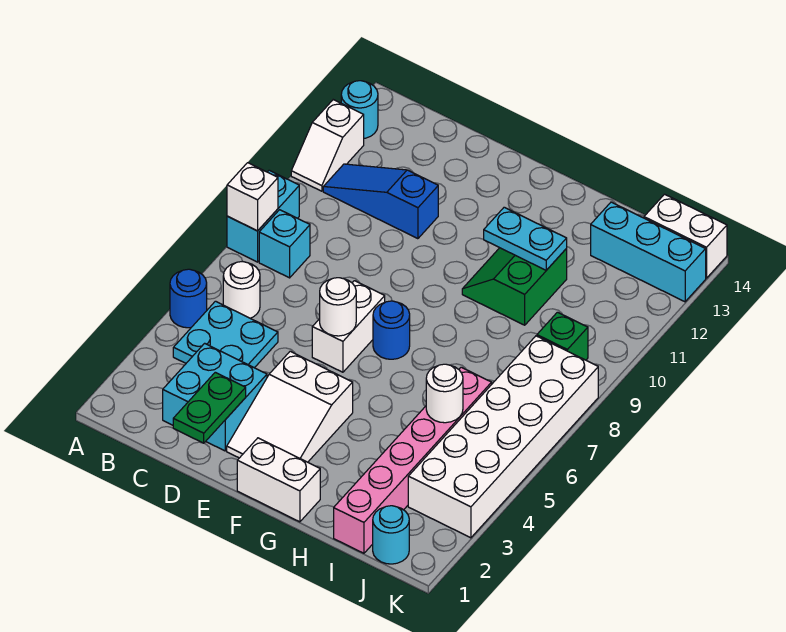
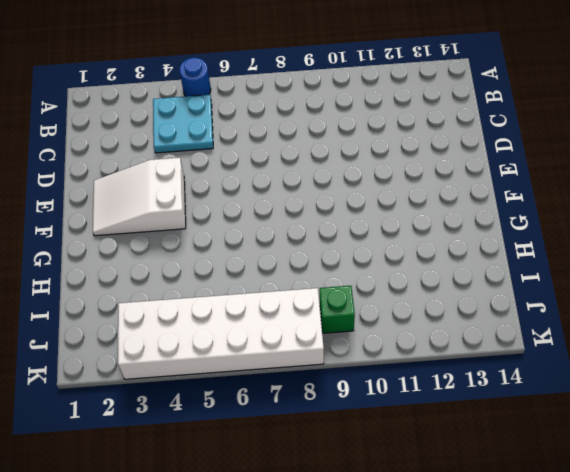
none -> cyan 1x2 brick [227,170,299,262]
none -> white 1x2 slope [291,100,364,191]
none -> cyan 1x1 round brick [341,81,378,138]

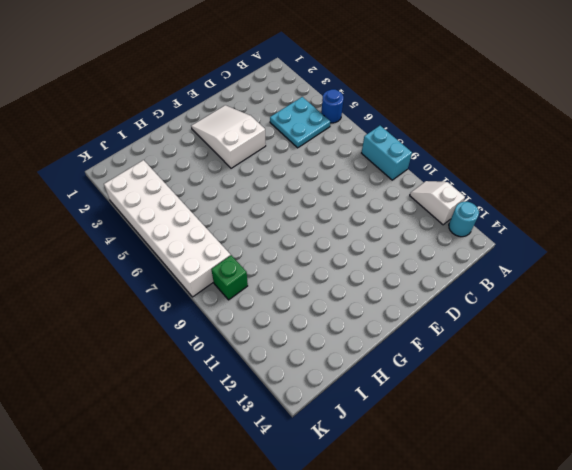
none -> white 1x1 round brick [223,261,260,318]
none -> cyan 1x1 brick [259,210,310,278]
none -> blue 1x3 slope [323,164,438,239]

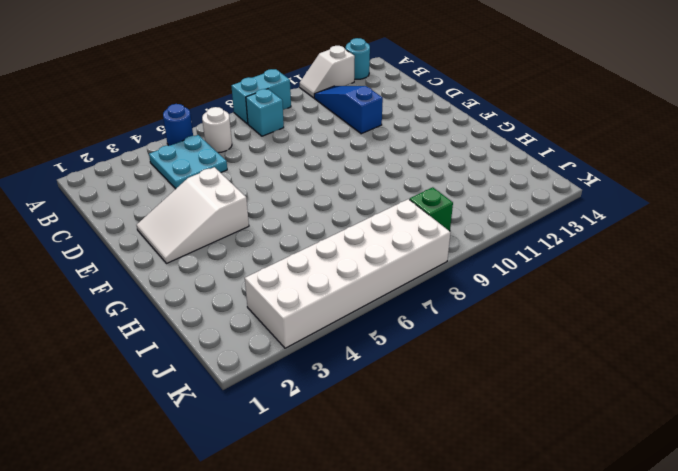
none -> cyan 2x2 brick [163,343,267,451]
none -> white 1x2 brick [312,281,385,372]
none -> white 1x2 brick [237,438,320,522]

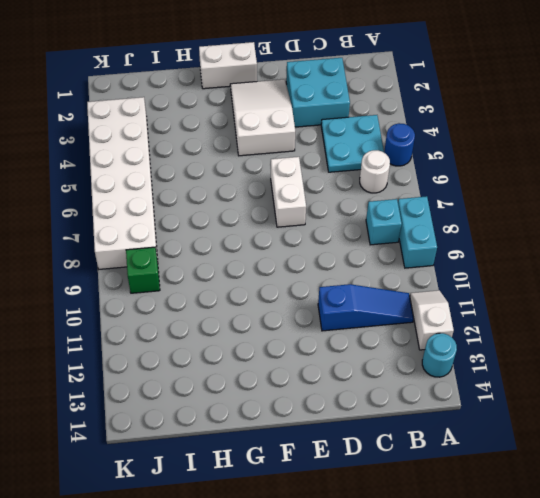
none -> blue 1x1 round brick [373,301,410,359]
none -> green 2x2 slope [462,248,567,325]
none -> pink 1x6 brick [334,367,492,553]

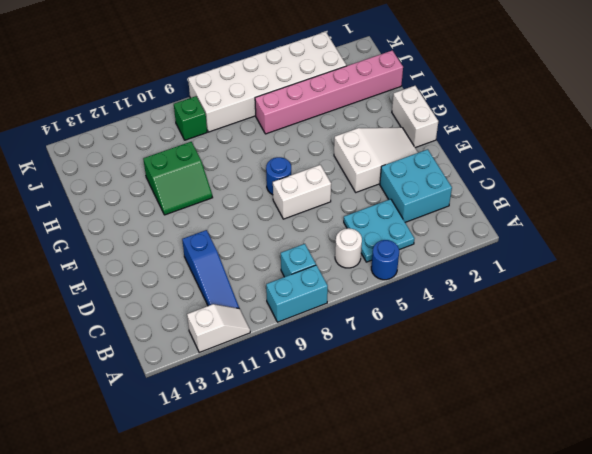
none -> cyan 1x1 round brick [341,81,378,138]
none -> cyan 1x3 brick [591,202,706,302]
none -> cyan 1x1 round brick [373,506,409,564]

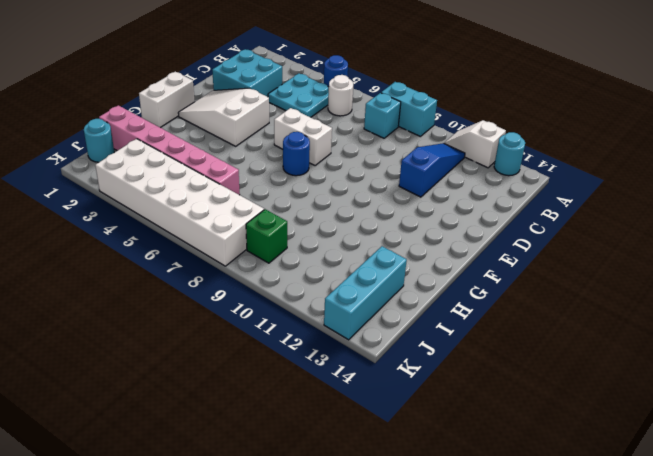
none -> green 2x2 slope [462,248,567,325]
none -> white 1x2 brick [644,194,727,278]
none -> white 1x1 brick [227,163,278,231]

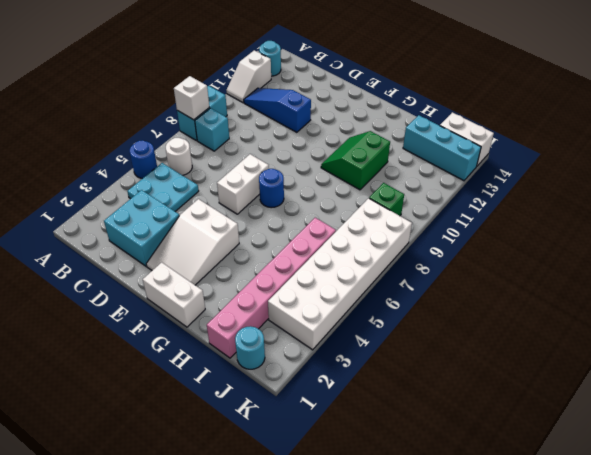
none -> green 1x2 plate [173,372,246,443]
none -> white 1x1 round brick [320,278,356,336]
none -> cyan 1x2 plate [484,207,567,270]

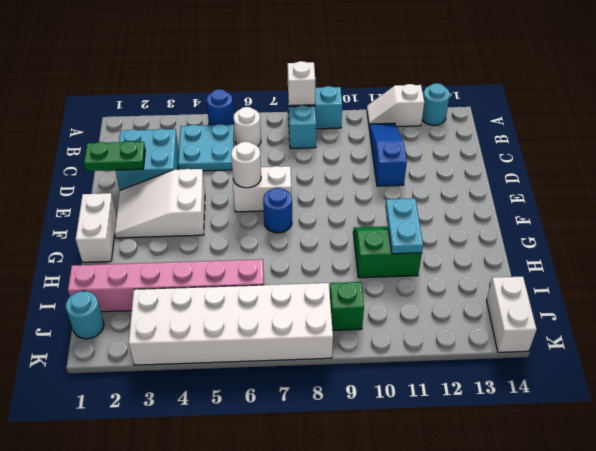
none -> cyan 1x3 brick [591,202,706,302]
none -> white 1x1 round brick [426,364,463,423]

